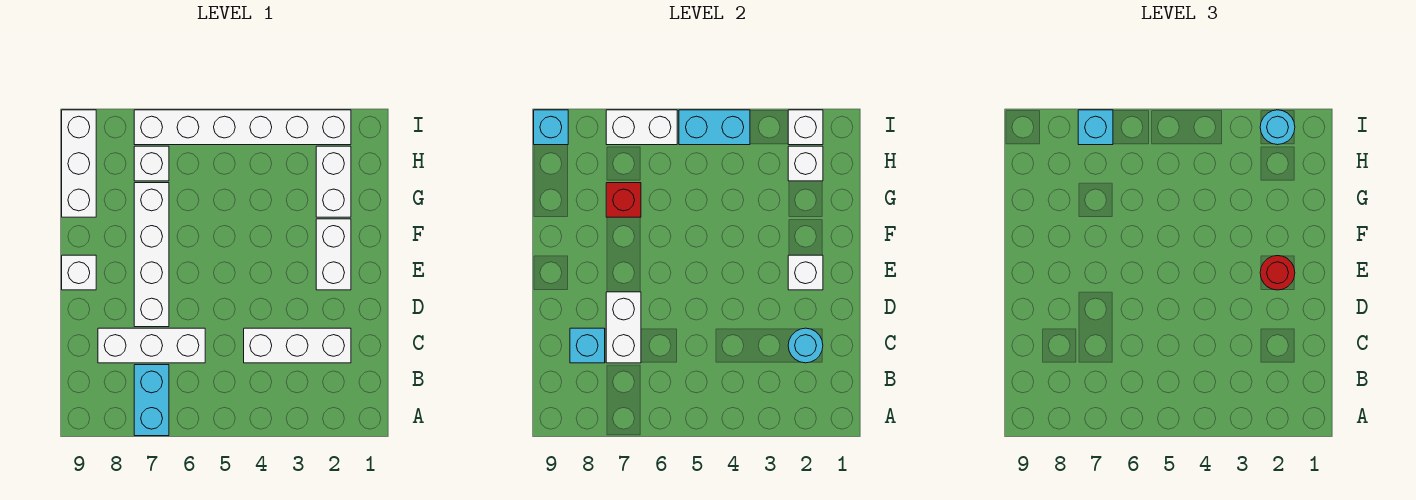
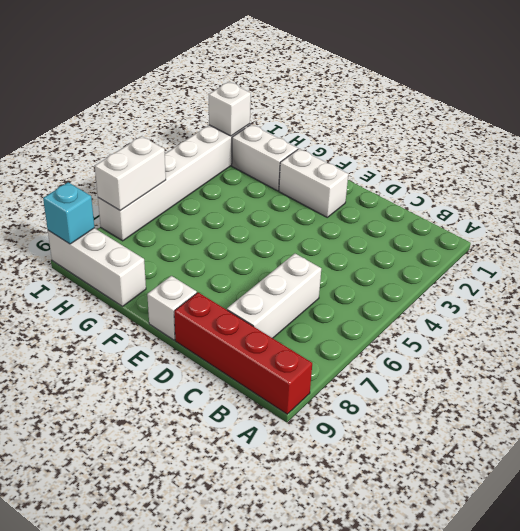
red 1x4 brick [174,292,312,414] -> none
none -> cyan 1x2 brick [134,365,169,436]
none -> white 1x3 brick [244,328,351,363]
none -> white 1x4 brick [134,183,169,327]

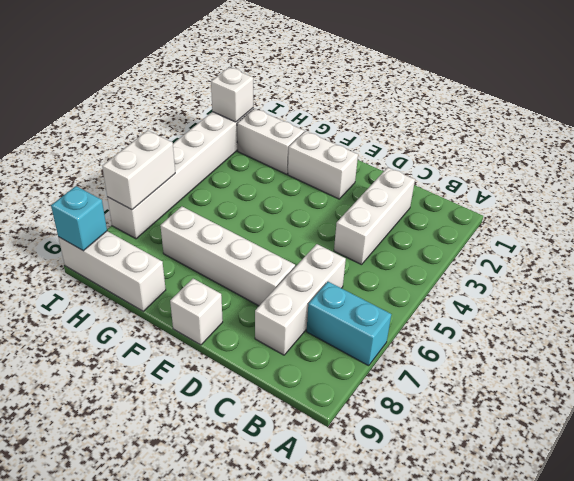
none -> white 1x1 brick [134,146,169,181]
none -> cyan 1x1 round brick [788,328,823,363]
none -> white 1x2 brick [606,292,641,363]

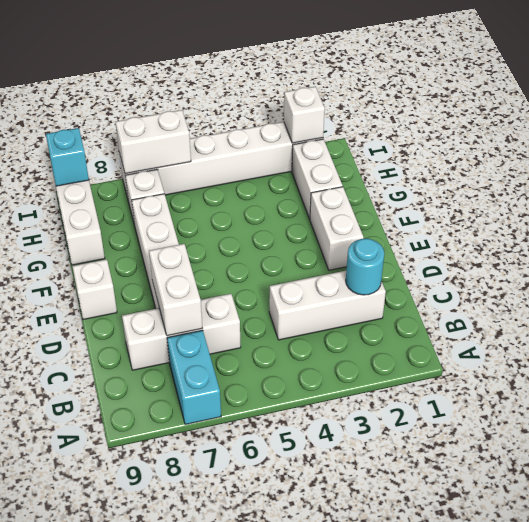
none -> cyan 1x1 brick [570,328,605,363]
none -> white 1x1 brick [788,255,823,290]
none -> red 1x1 brick [606,183,641,217]

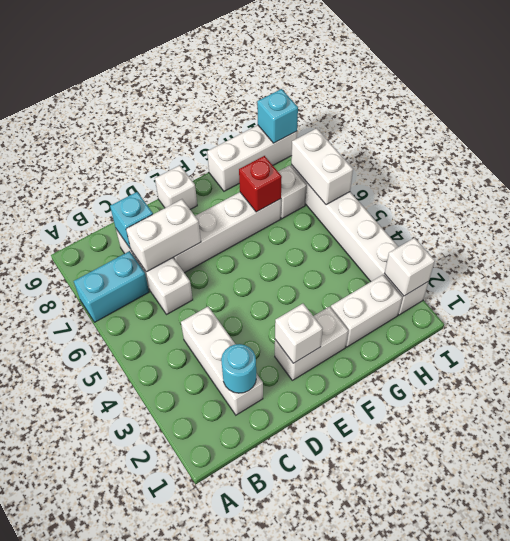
none -> white 1x1 brick [788,146,823,181]
none -> cyan 1x2 brick [679,110,750,145]
none -> red 1x1 round brick [1260,256,1295,290]

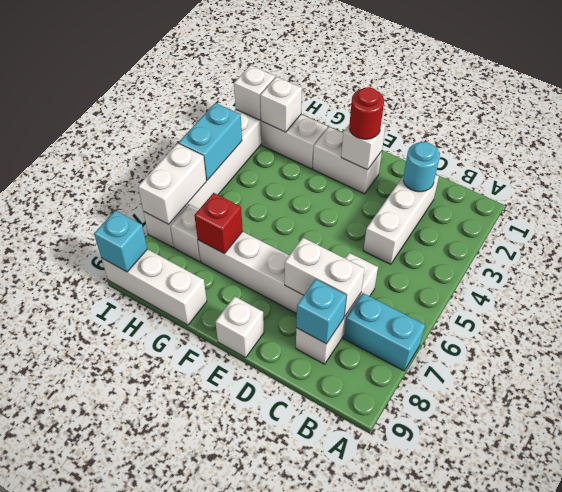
none -> cyan 1x1 round brick [1260,110,1295,145]
none -> cyan 1x1 brick [1078,110,1113,145]

